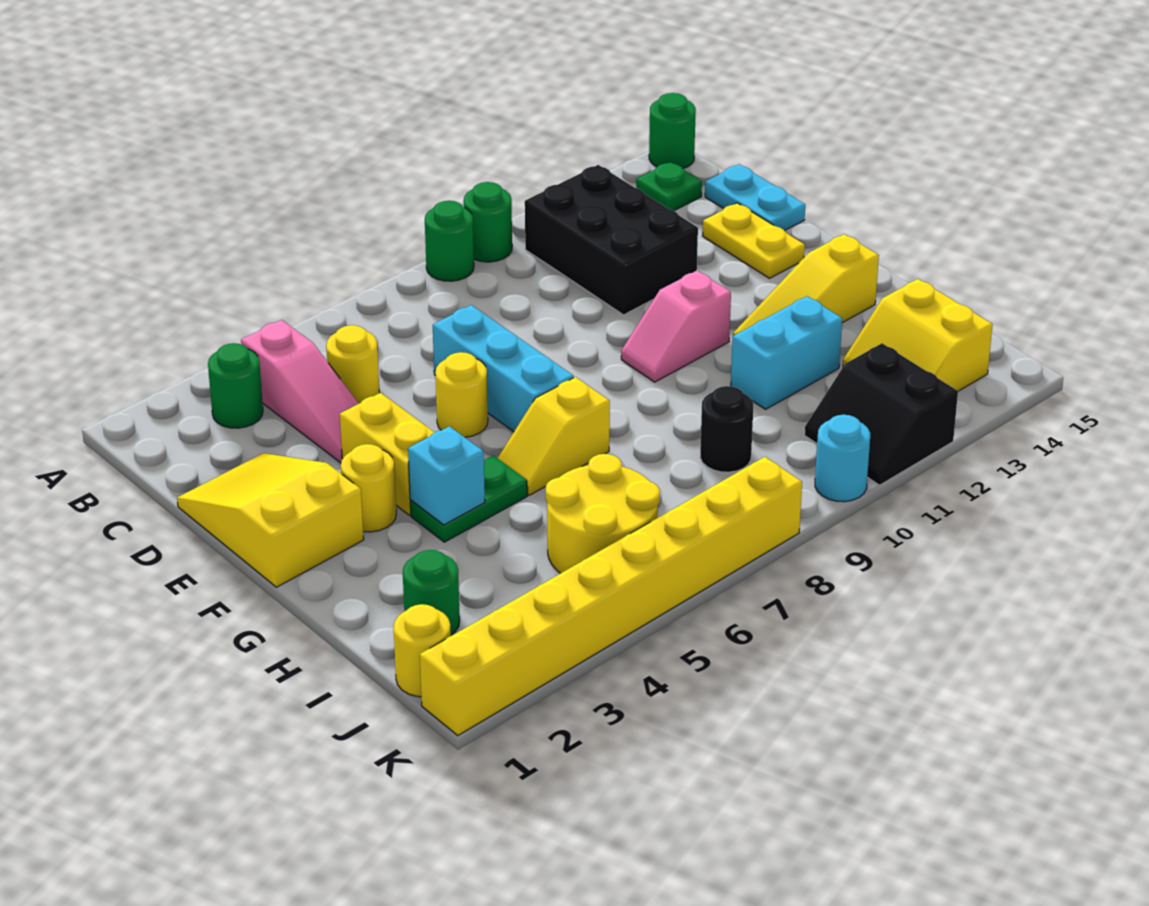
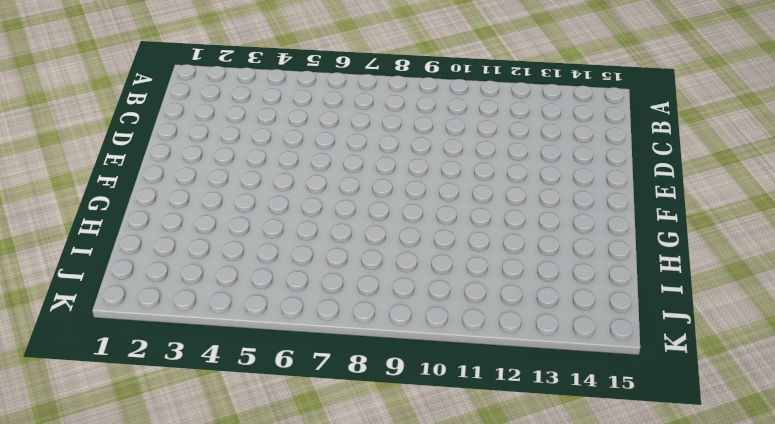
none -> green 1x1 round brick [425,201,474,281]
none -> green 1x1 round brick [464,182,512,262]
none -> green 1x1 round brick [649,93,696,168]

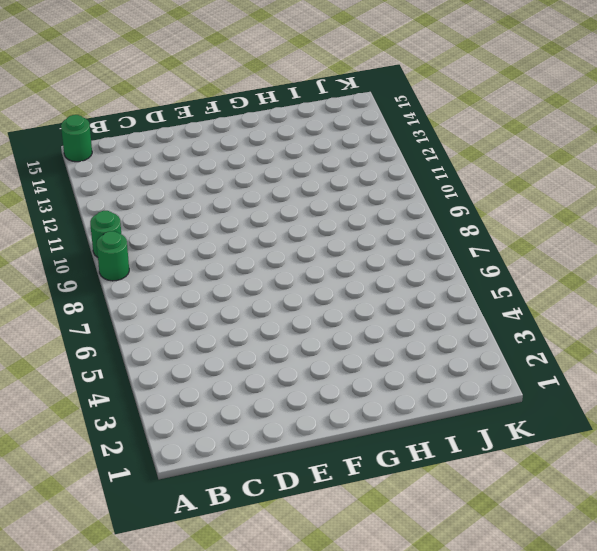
none -> green 1x1 round brick [208,343,263,428]
none -> pink 1x3 slope [241,320,359,463]
none -> black 2x3 brick [525,165,698,315]

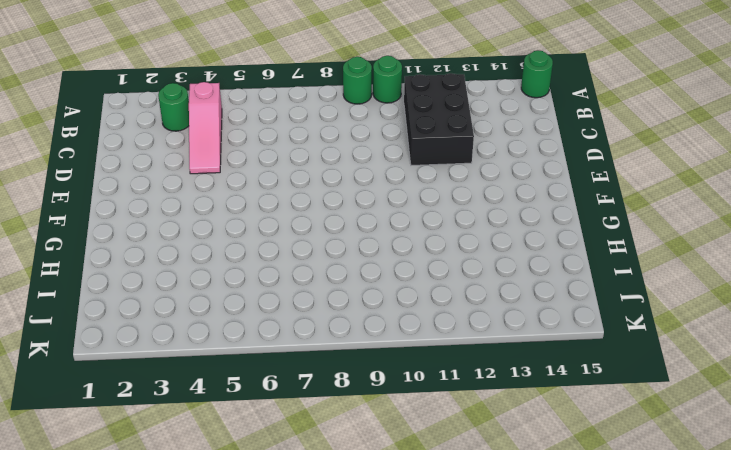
none -> green 1x1 plate [636,162,702,211]
none -> yellow 1x1 round brick [326,325,380,403]
none -> cyan 1x2 plate [705,164,805,231]

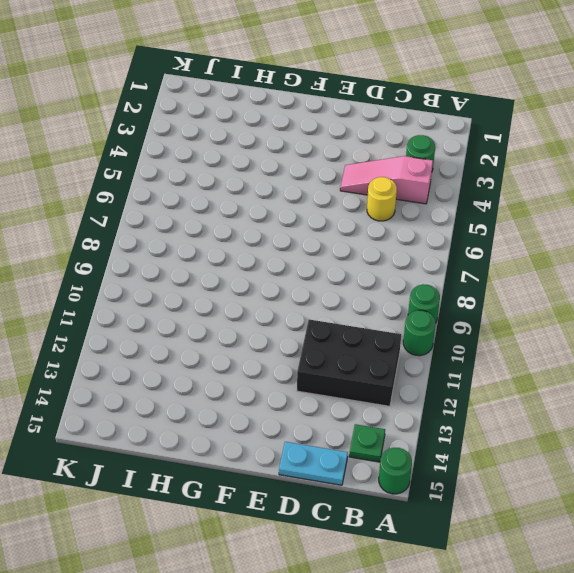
none -> yellow 2x3 slope [177,453,364,587]
none -> cyan 1x3 brick [433,305,574,432]
none -> yellow 1x2 plate [703,203,805,278]

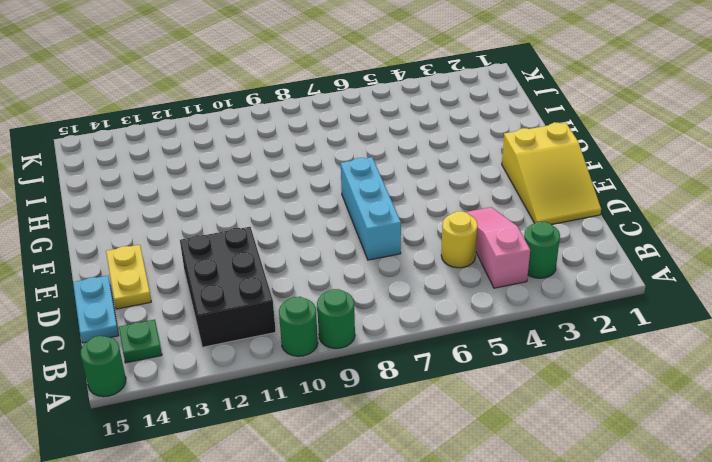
none -> yellow 1x2 brick [340,393,434,515]
none -> yellow 1x1 round brick [435,352,488,437]
none -> yellow 1x1 round brick [341,444,396,532]

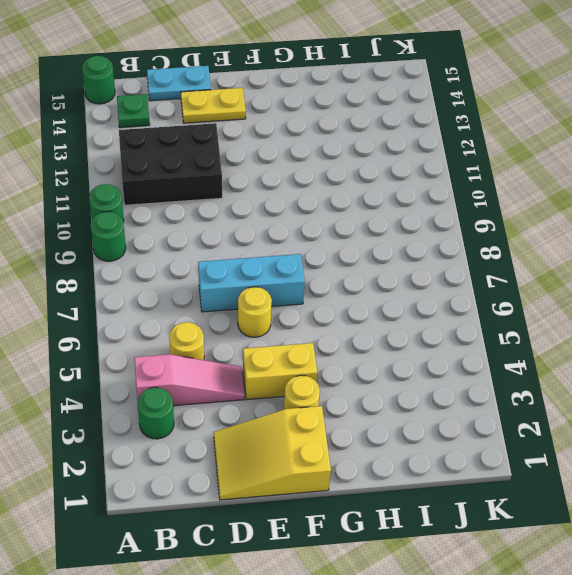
none -> pink 1x2 slope [621,270,731,382]
none -> green 1x2 plate [410,456,527,542]
none -> yellow 1x2 slope [498,377,610,495]

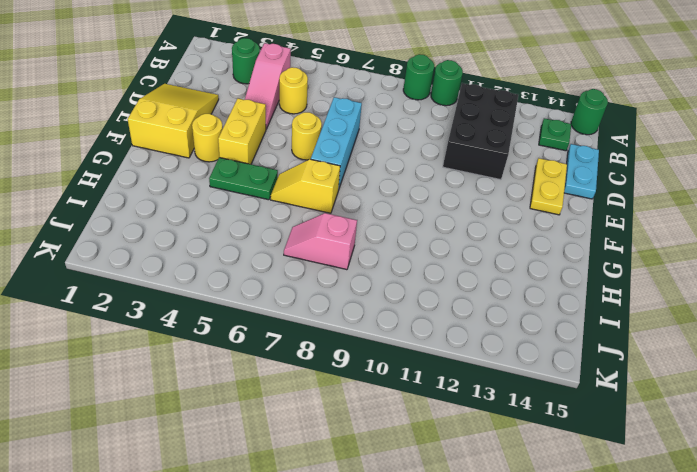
pink 1x2 slope [284,213,357,270] -> pink 1x2 slope moved to [621,270,731,382]
none -> yellow 1x3 slope [733,234,879,336]
none -> cyan 1x2 brick [731,296,842,409]
none -> green 1x1 round brick [403,550,460,635]

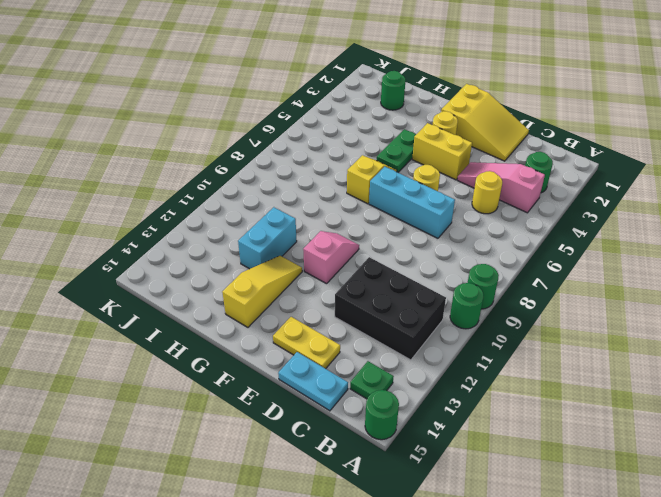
none -> yellow 2x2 round brick [546,454,660,573]
none -> black 1x1 round brick [700,386,753,472]
none -> yellow 2x2 slope [843,279,993,391]

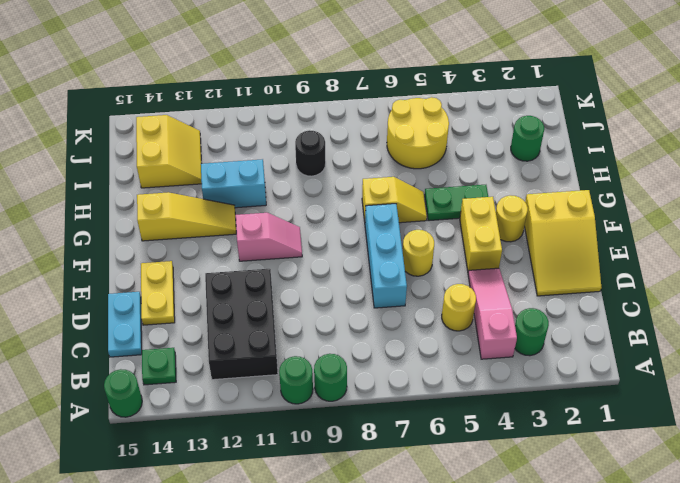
none -> yellow 1x1 round brick [394,604,451,697]
none -> black 2x2 slope [805,343,958,485]
none -> yellow 1x8 brick [420,457,802,735]

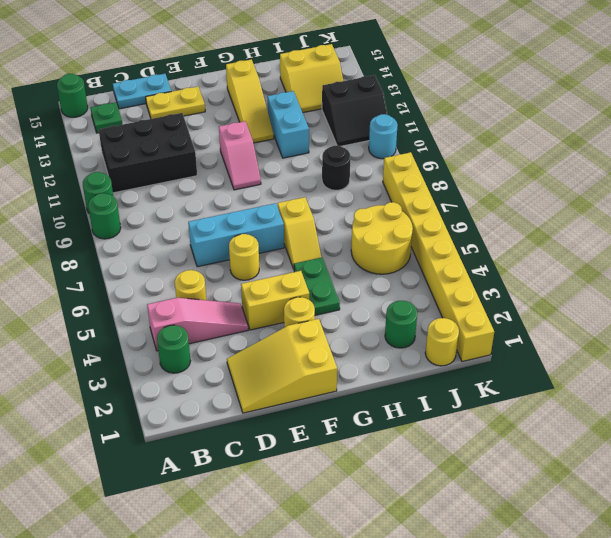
none -> cyan 1x1 brick [408,426,485,525]

